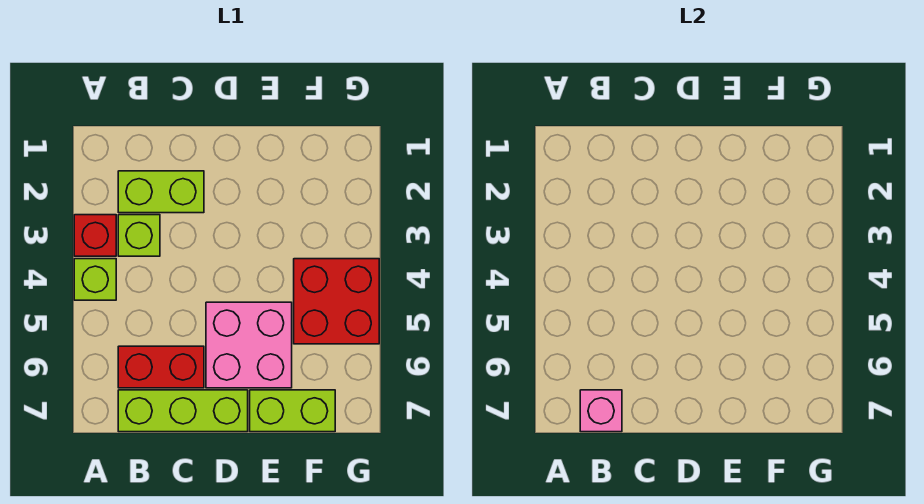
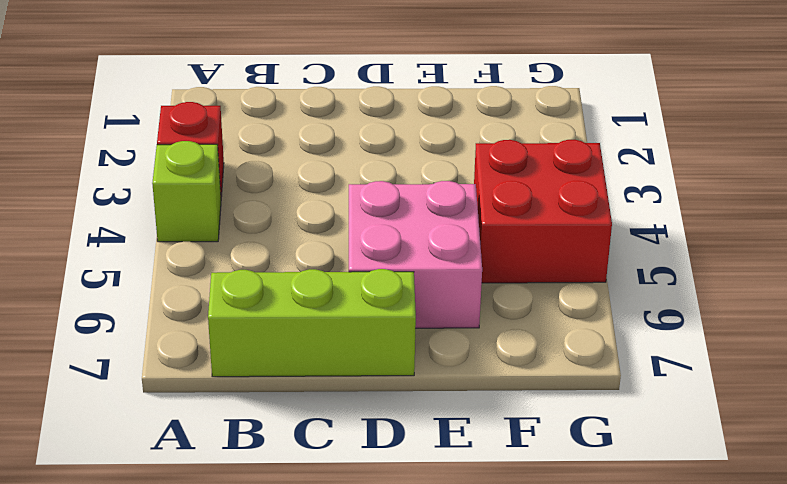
none -> lime 1x2 brick [118,171,204,213]
none -> lime 1x1 brick [118,215,160,256]

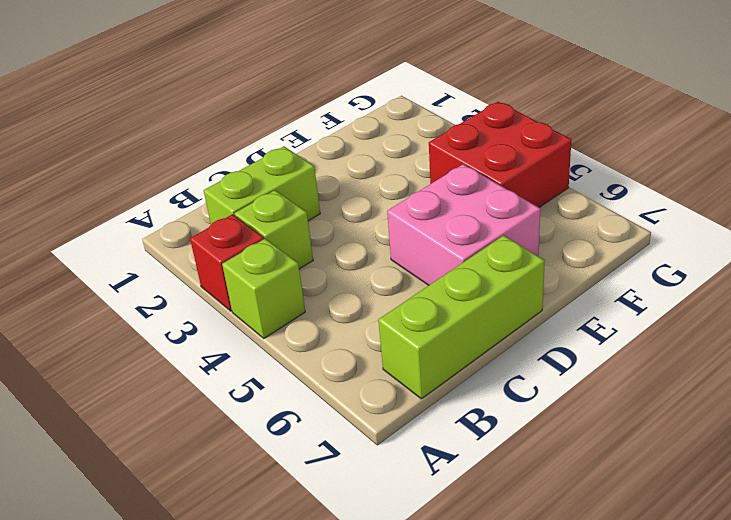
none -> red 1x2 brick [118,346,204,388]
none -> lime 1x2 brick [250,390,335,432]

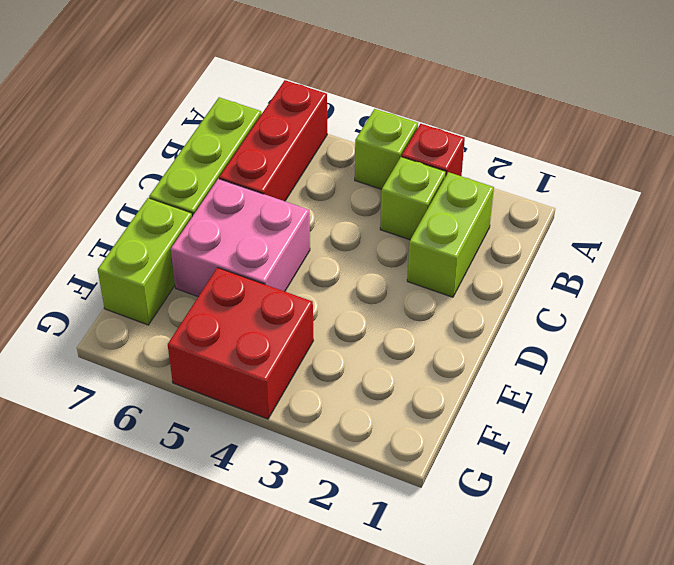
red 1x3 brick [219,80,327,201] -> red 1x2 brick [118,346,204,388]
none -> pink 1x1 brick [580,390,622,432]

